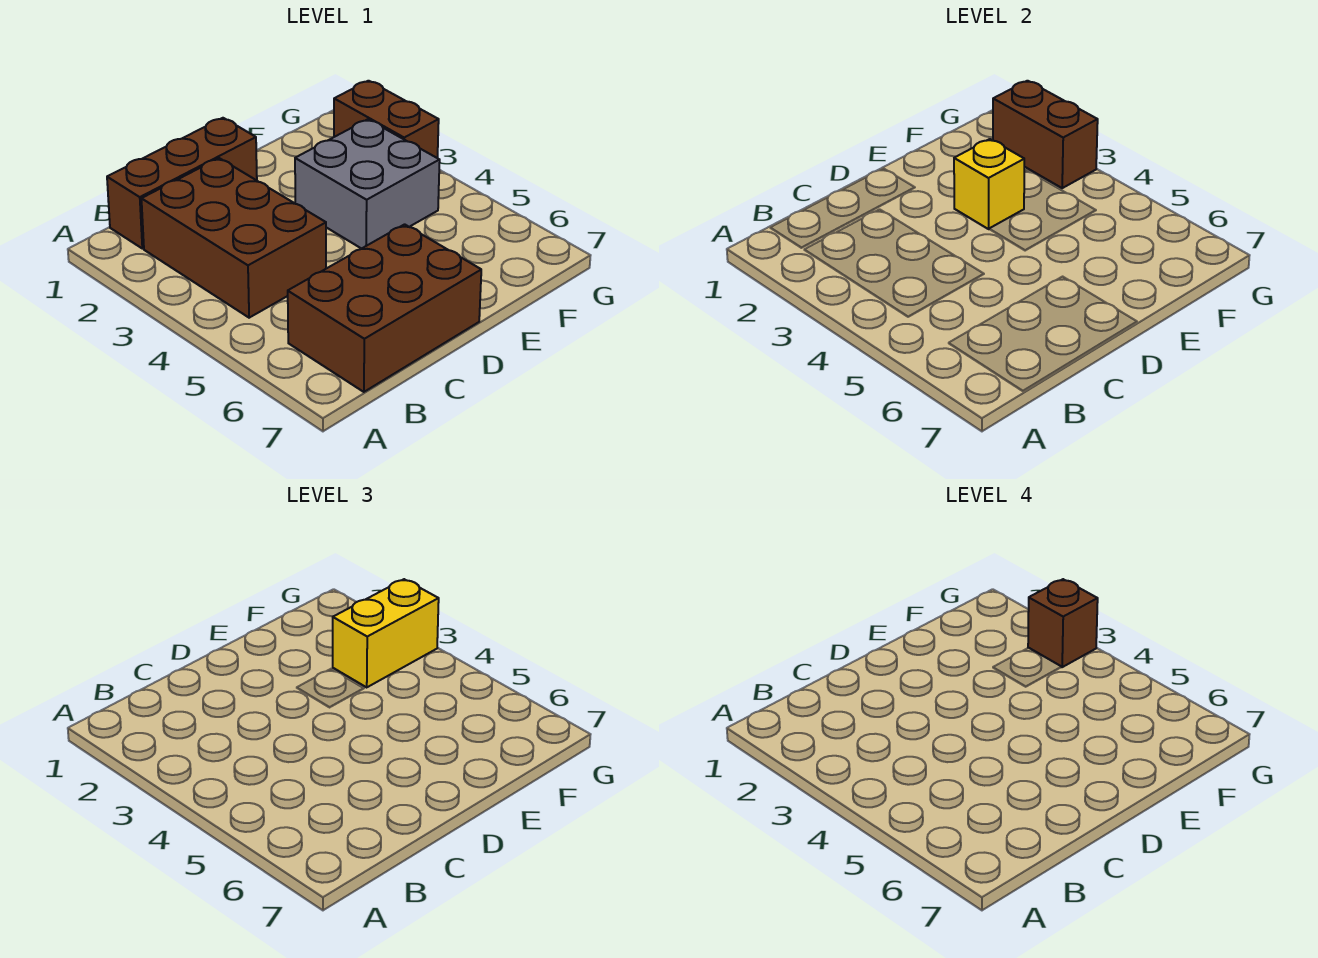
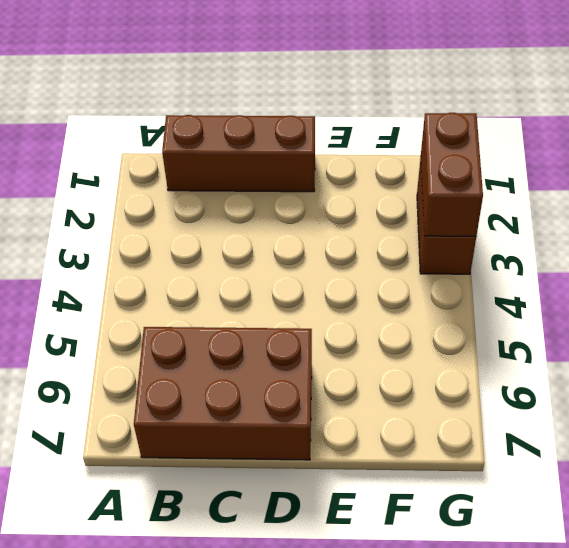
none -> brown 2x3 brick [141,158,326,318]
none -> grey 2x2 brick [295,119,440,249]

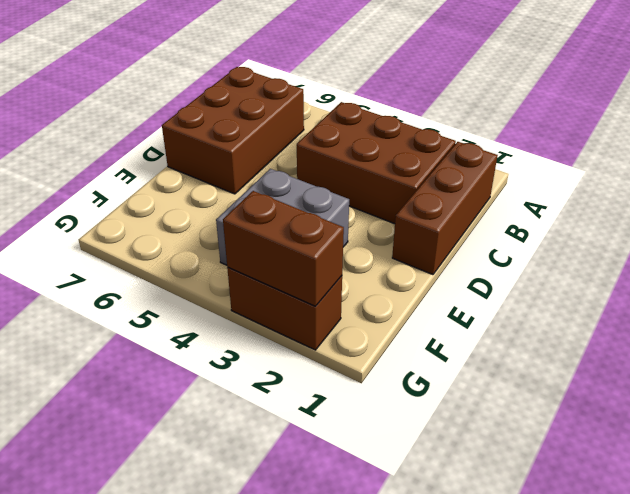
none -> yellow 1x1 brick [954,139,1024,229]
none -> yellow 1x2 brick [333,579,439,687]

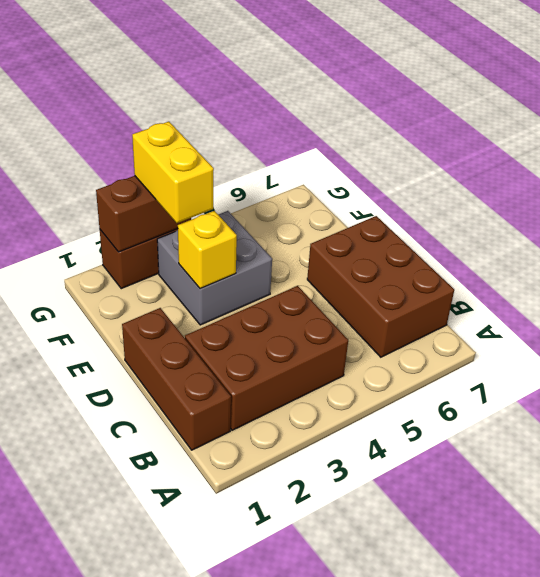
none -> brown 1x1 brick [1028,579,1098,667]

